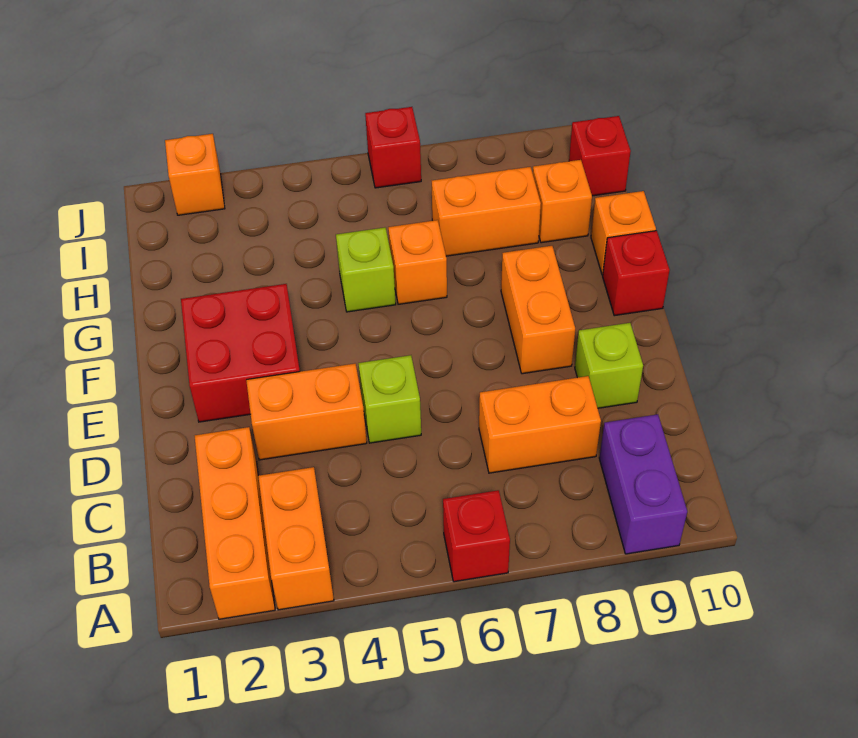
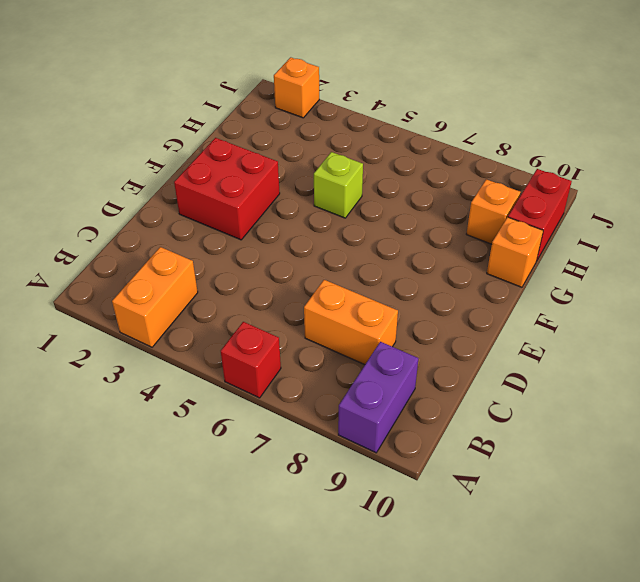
red 1x2 brick [508,169,572,260] -> red 1x1 brick [569,116,631,196]
none -> orange 1x3 brick [195,427,275,619]
none -> orange 1x2 brick [246,364,367,460]
none -> lime 1x1 brick [358,355,421,443]

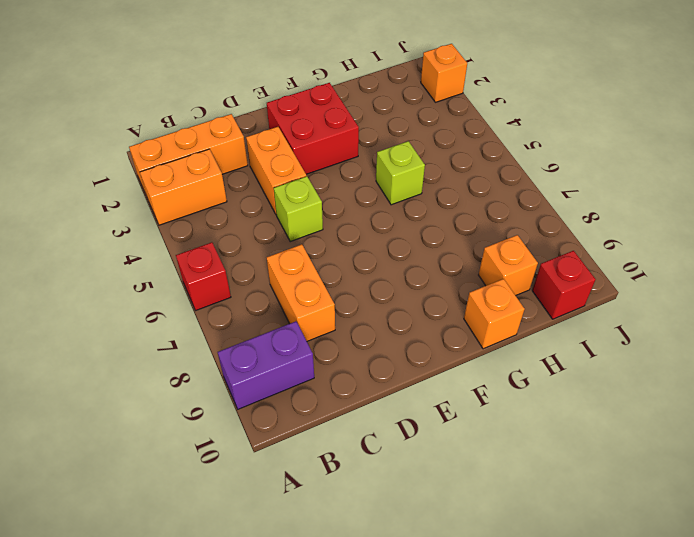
none -> lime 1x1 brick [575,323,643,408]
none -> orange 1x2 brick [501,246,575,374]
none -> red 1x1 brick [603,231,670,316]

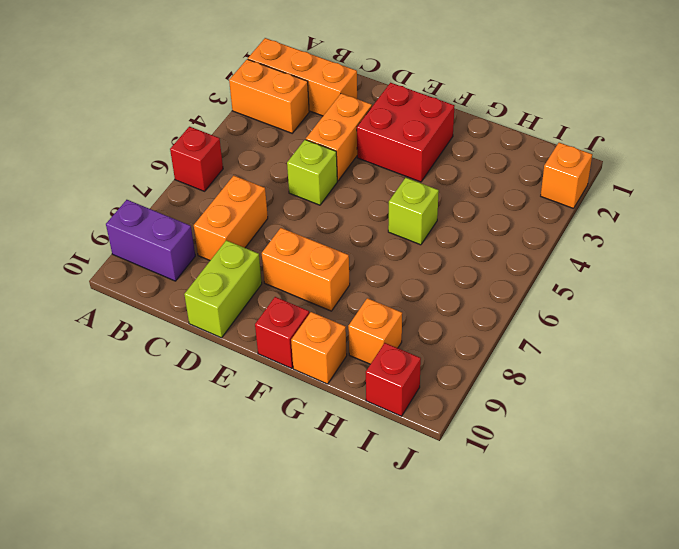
lime 1x2 brick [184,240,262,338] -> lime 1x1 brick [575,323,643,408]
none -> orange 1x1 brick [388,220,447,304]
none -> orange 1x2 brick [432,167,541,256]
none -> red 1x1 brick [365,107,421,188]

